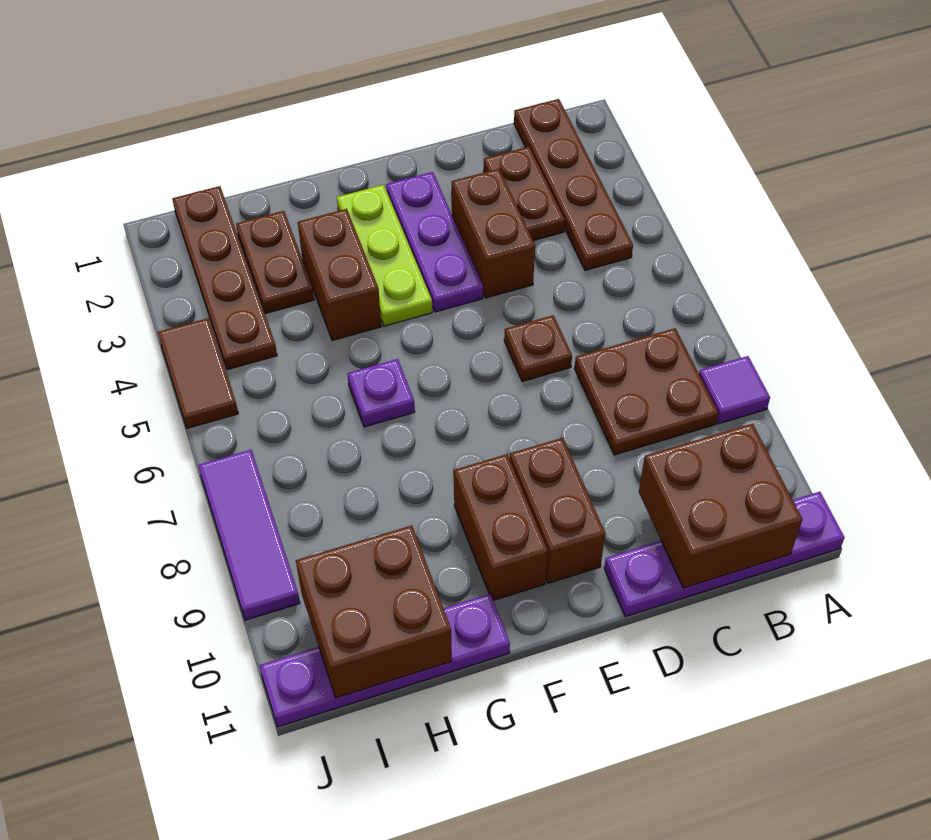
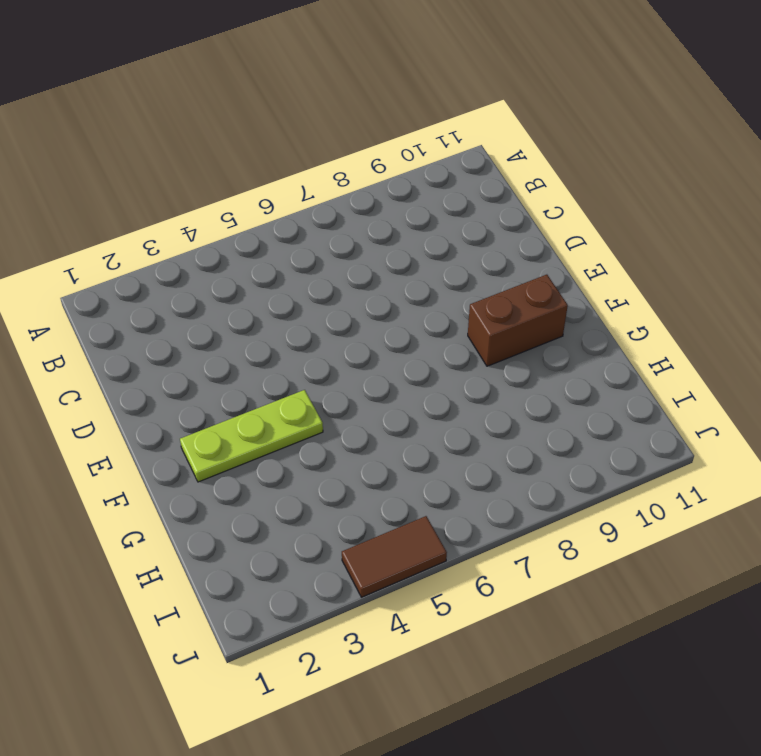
none -> purple 1x1 tile [699,356,770,424]
none -> purple 1x4 plate [604,492,845,617]
none -> brown 1x4 plate [514,99,633,270]

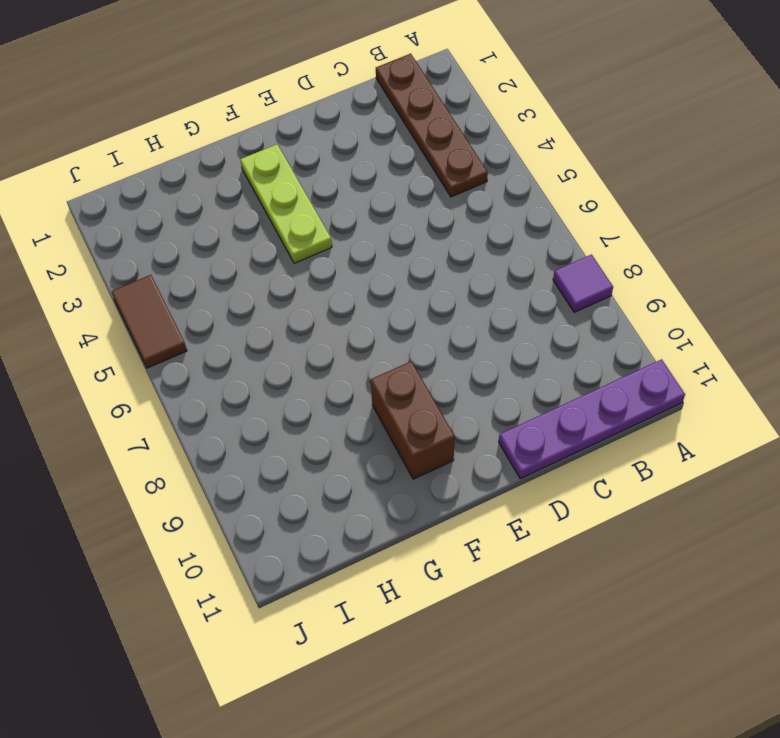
none -> brown 2x2 plate [575,328,718,455]
none -> brown 1x2 plate [484,147,565,241]
none -> brown 1x2 brick [452,169,535,298]

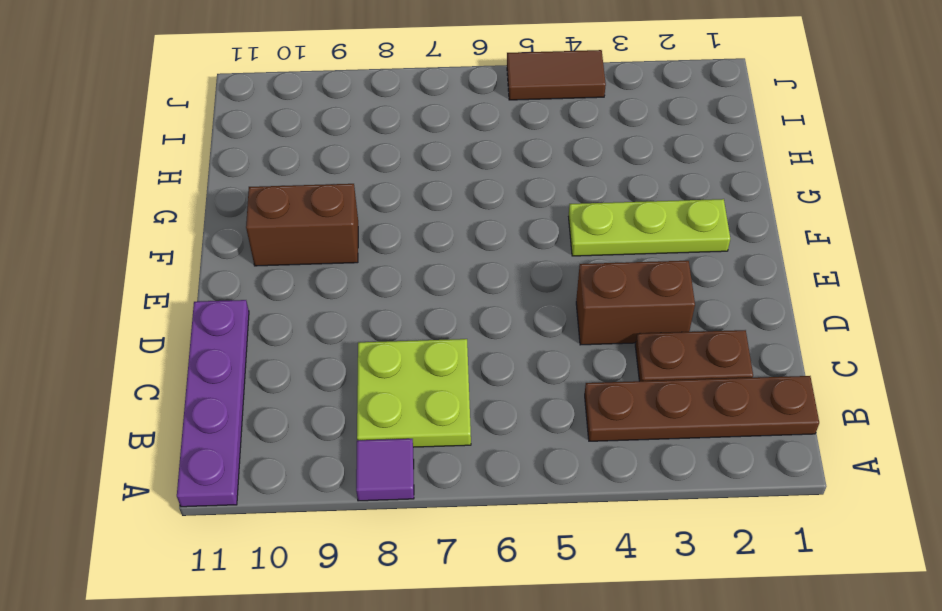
lime 2x2 plate [357,339,471,447] -> brown 2x2 plate [575,328,718,455]
none -> brown 1x1 plate [504,315,572,382]
none -> purple 1x3 plate [386,172,483,312]
none -> brown 1x2 brick [510,438,605,583]

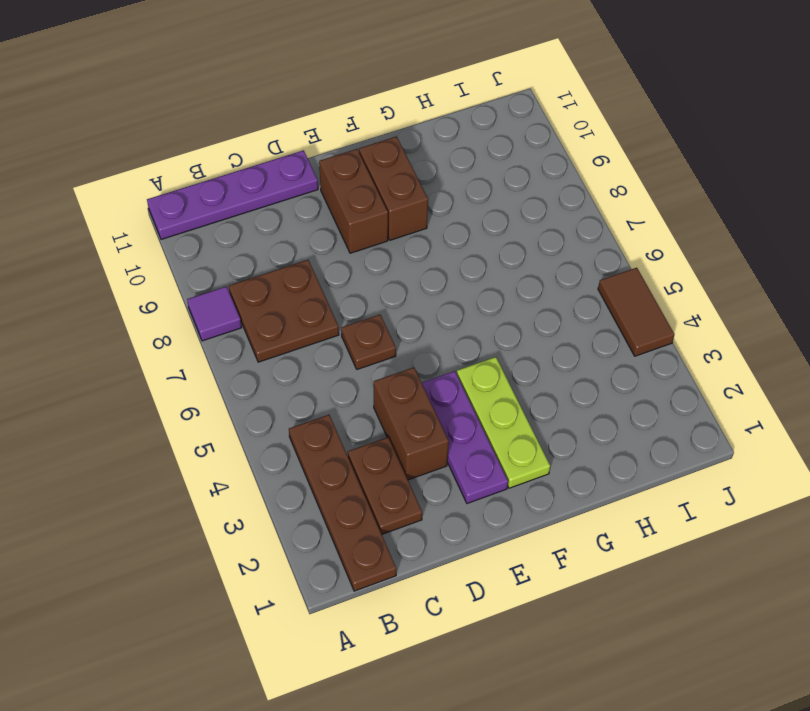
none -> brown 1x2 brick [298,209,381,341]
none -> purple 1x1 plate [347,359,415,427]
none -> purple 1x4 plate [259,594,510,727]

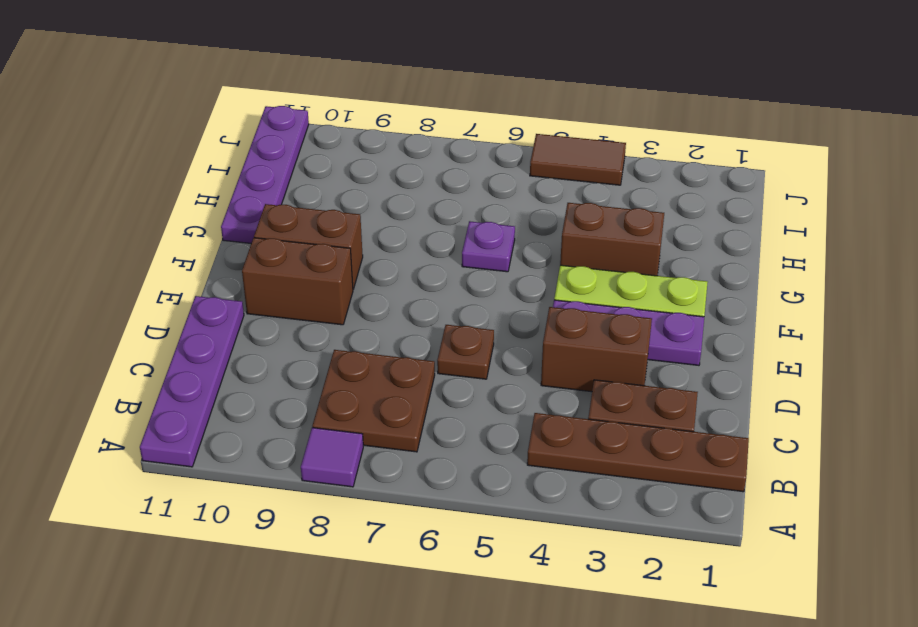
none -> brown 1x2 plate [236,211,314,313]
none -> brown 1x4 plate [172,186,277,370]
none -> purple 1x3 tile [198,450,300,620]

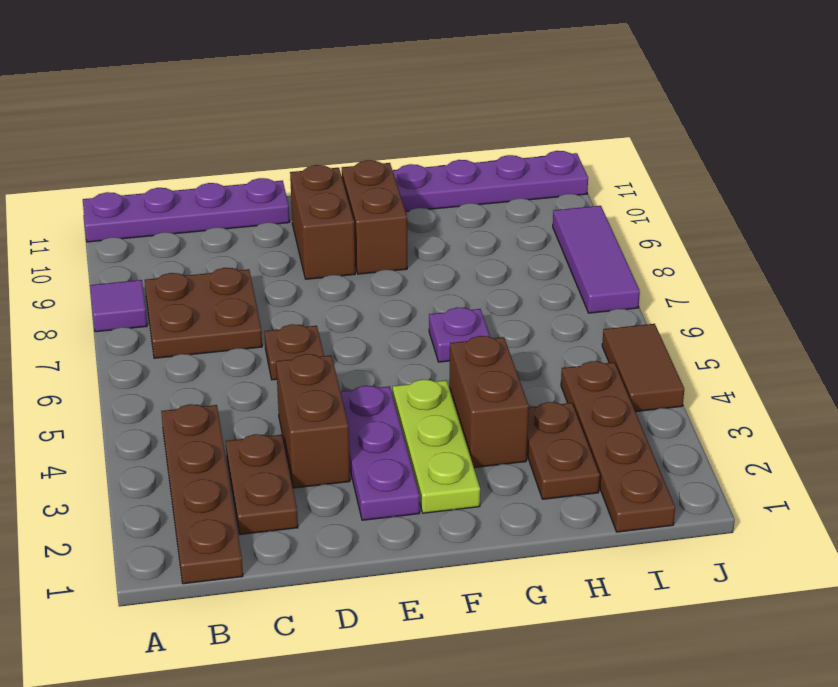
none -> brown 2x2 brick [639,423,802,588]
none -> brown 2x2 brick [296,526,452,698]

